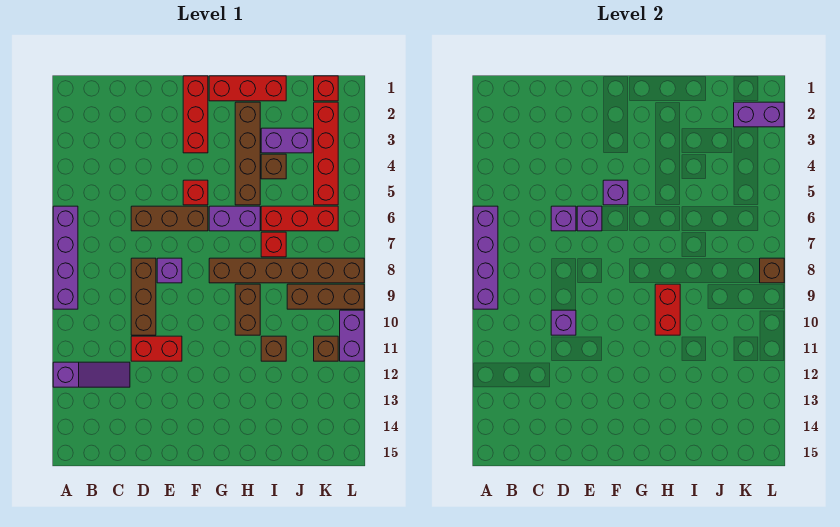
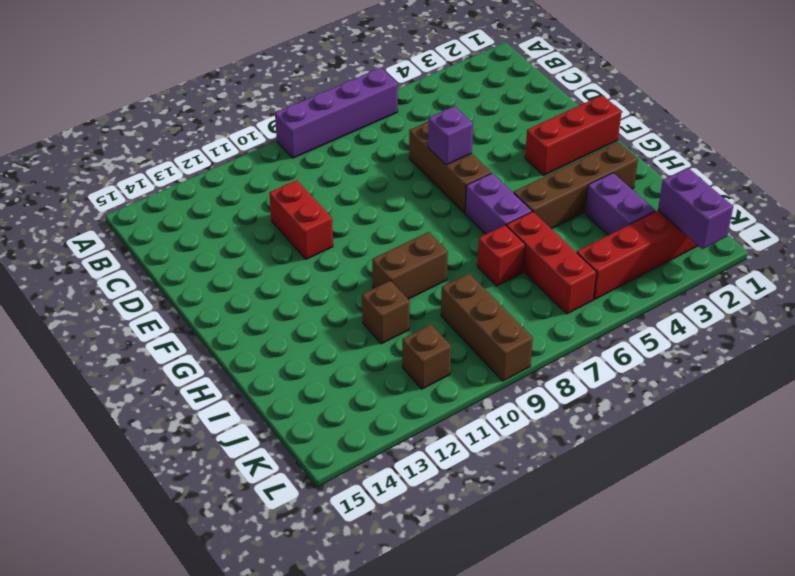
none -> purple 1x3 slope [53,362,130,387]
none -> brown 1x3 brick [131,258,156,335]
none -> purple 1x1 brick [157,258,182,283]
none -> red 1x1 brick [183,180,208,205]

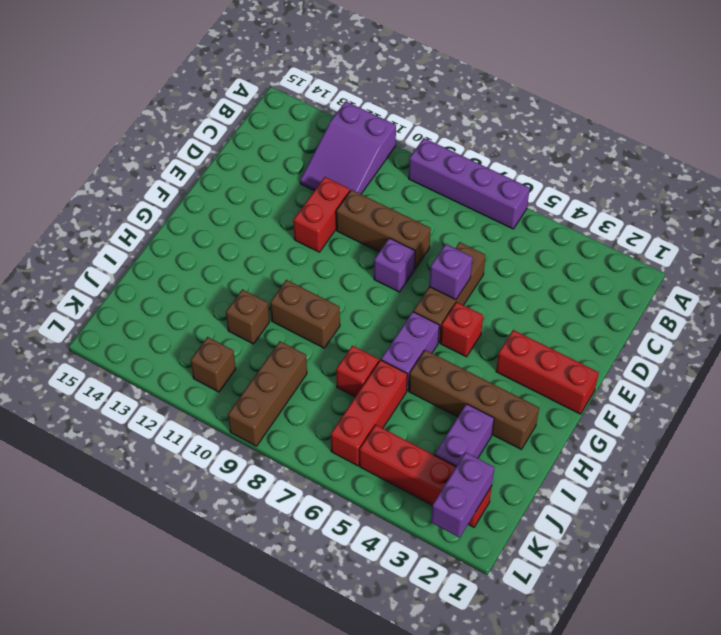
purple 2x3 slope [300,101,396,194] -> purple 1x3 slope [53,362,130,387]
none -> red 1x3 brick [209,76,286,101]
none -> brown 1x6 brick [209,258,364,283]
none -> brown 1x1 brick [261,154,286,179]
none -> red 1x1 brick [314,76,338,101]

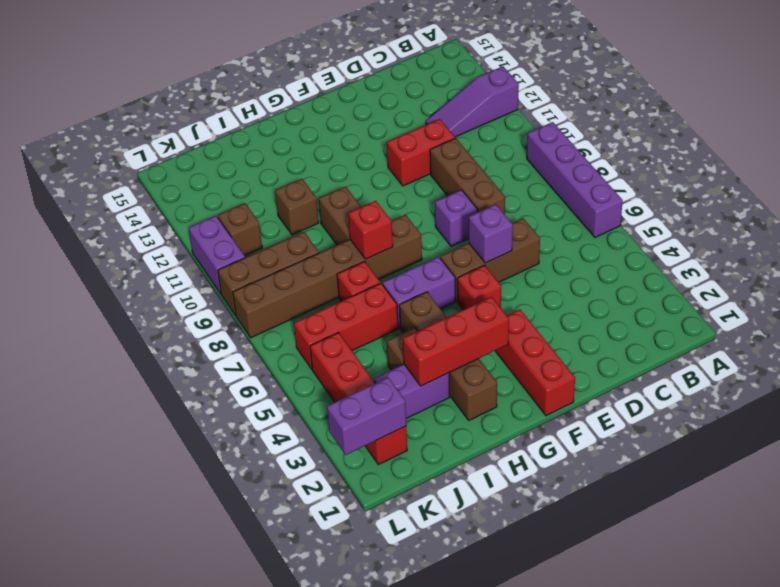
red 1x3 brick [403,297,509,386] -> red 1x3 brick moved to [209,76,286,101]
red 1x1 brick [348,201,393,259] -> red 1x1 brick moved to [314,76,338,101]
none -> purple 1x4 brick [473,206,498,309]
none -> purple 1x1 brick [551,206,576,231]
none -> purple 1x1 brick [551,310,576,335]
none -> purple 1x1 brick [603,180,628,205]

